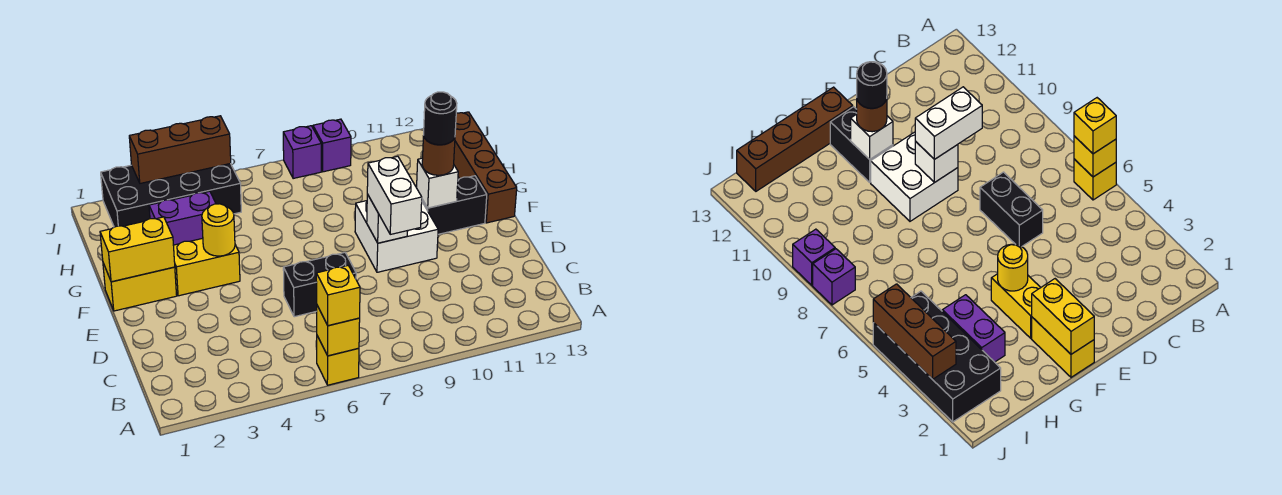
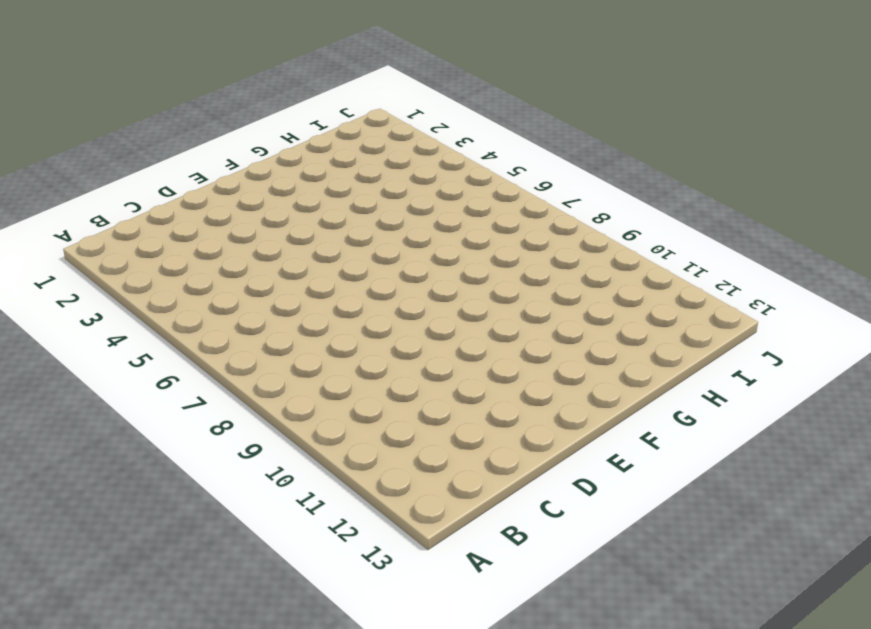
none -> yellow 1x1 brick [317,336,359,385]
none -> black 1x2 brick [283,253,356,317]
none -> white 2x2 brick [355,201,438,272]

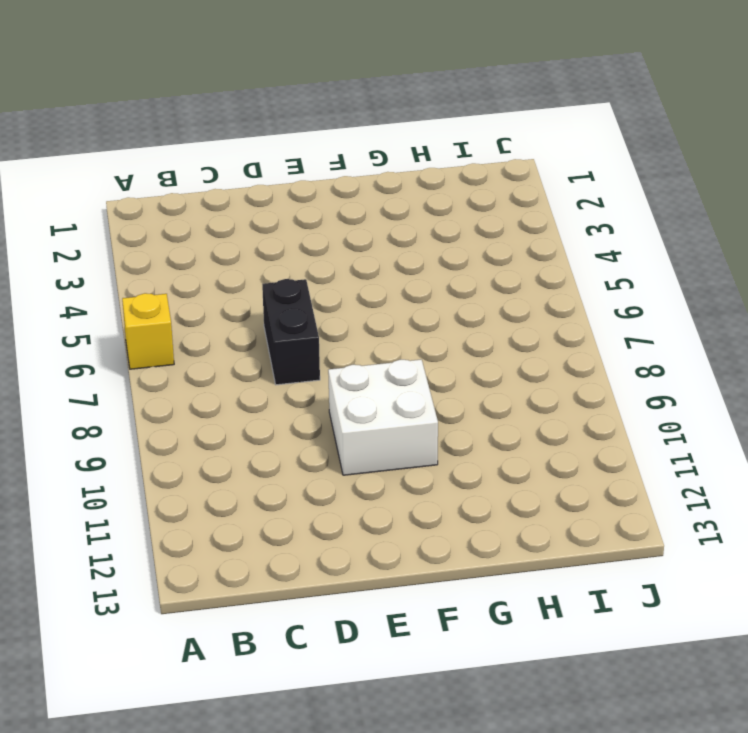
none -> yellow 1x2 brick [103,263,177,311]
none -> yellow 1x2 brick [173,238,240,296]
none -> black 1x2 brick [422,176,487,234]

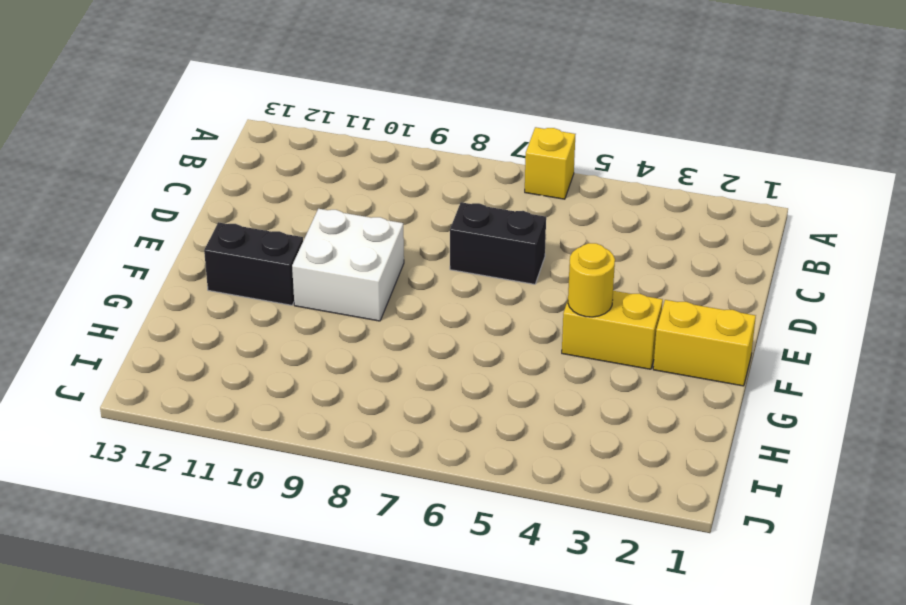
none -> brown 1x4 brick [454,112,517,223]
none -> purple 1x2 brick [149,191,216,245]
none -> black 2x4 brick [101,163,241,227]

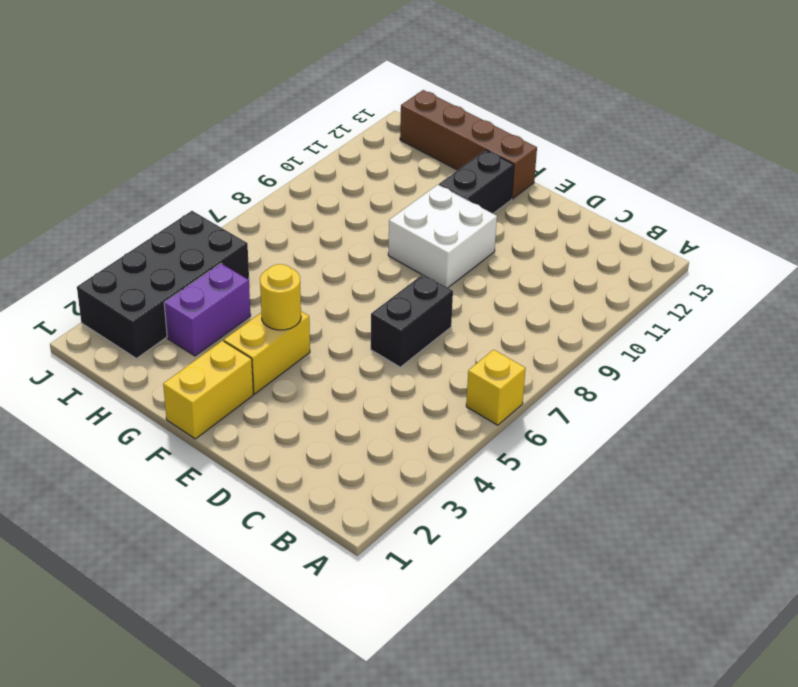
none -> purple 1x1 brick [283,126,321,179]
none -> purple 1x1 brick [313,119,351,172]
none -> yellow 1x1 brick [317,306,360,356]

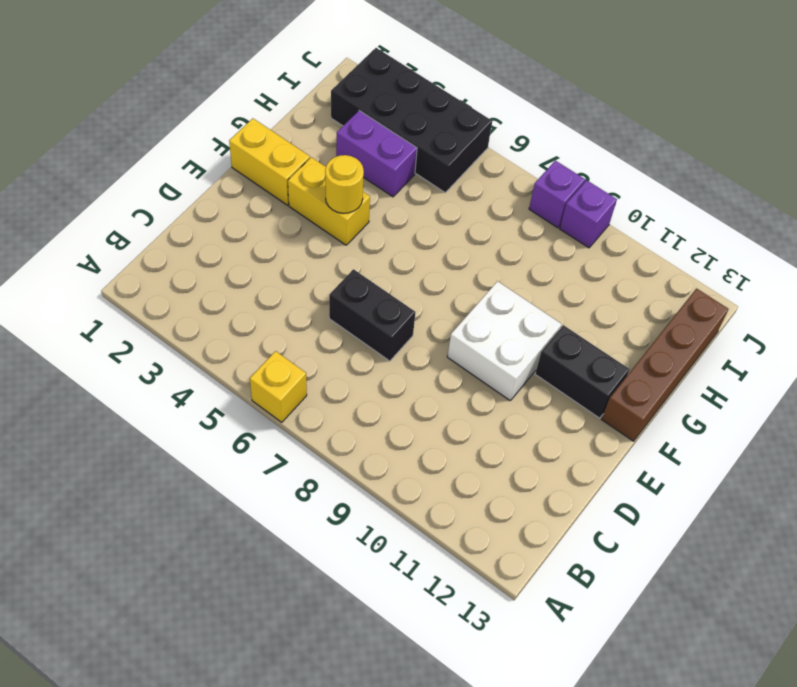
none -> yellow 1x1 brick [317,306,360,356]
none -> white 1x1 brick [367,194,408,243]
none -> yellow 1x2 brick [100,217,175,282]

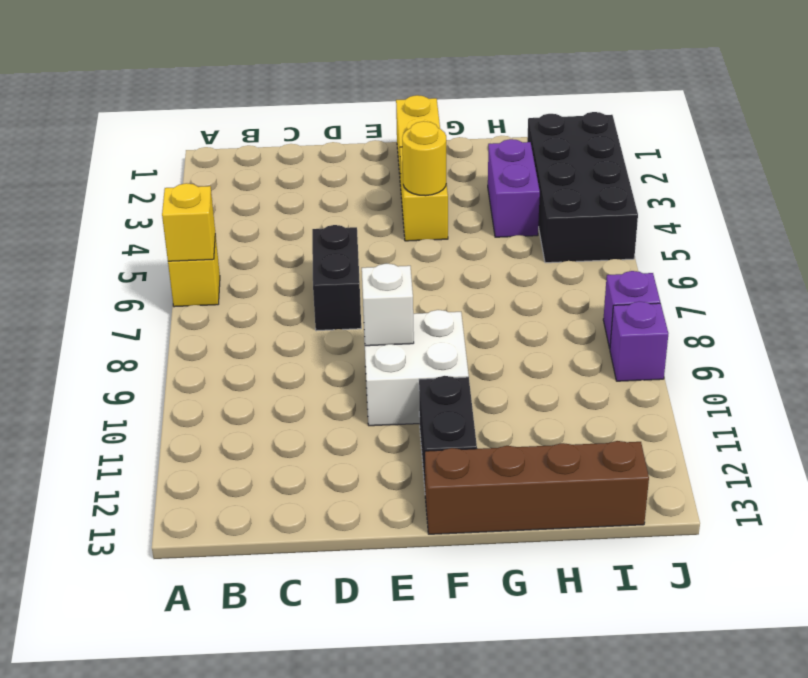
none -> yellow 1x2 brick [100,217,175,282]
none -> white 1x1 brick [417,158,458,208]
none -> brown 1x3 brick [129,116,231,183]

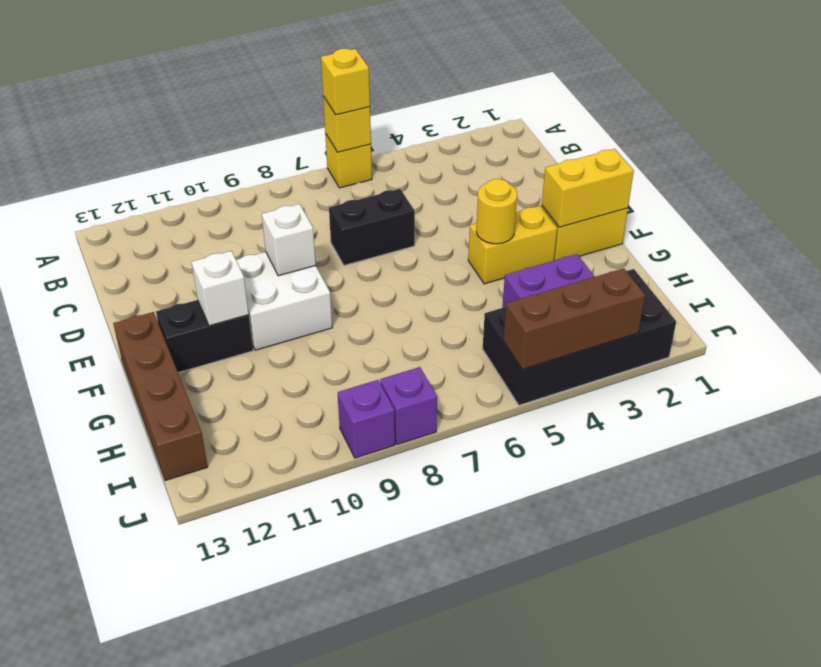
none -> white 1x2 brick [367,156,422,234]
none -> brown 1x1 round brick [422,136,455,175]
none -> black 1x1 round brick [424,92,457,145]

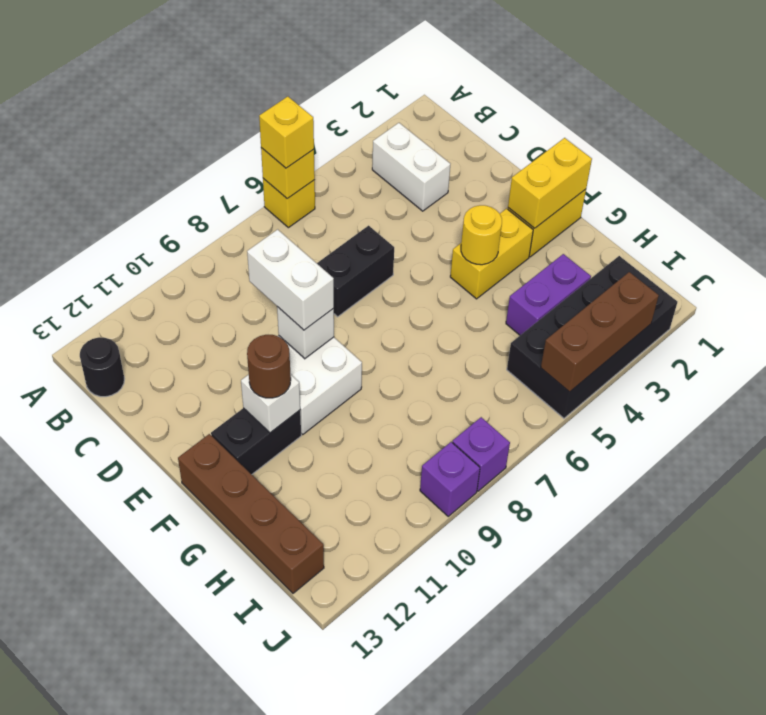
white 1x2 brick [372,123,450,211] -> none
black 1x1 round brick [80,337,124,397] -> black 1x1 round brick moved to [424,92,457,145]

